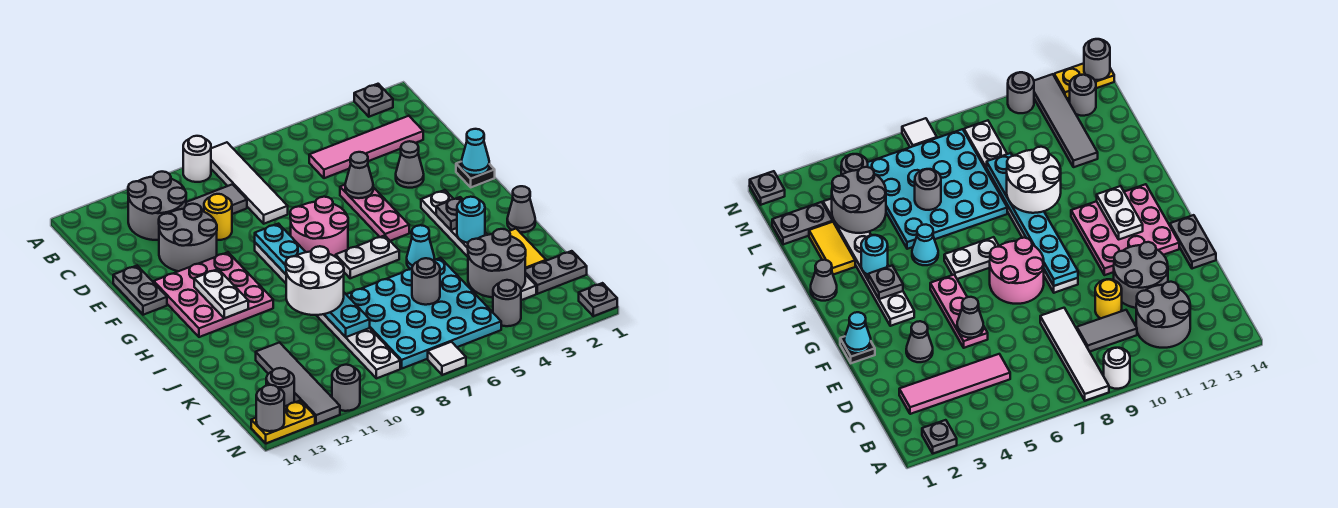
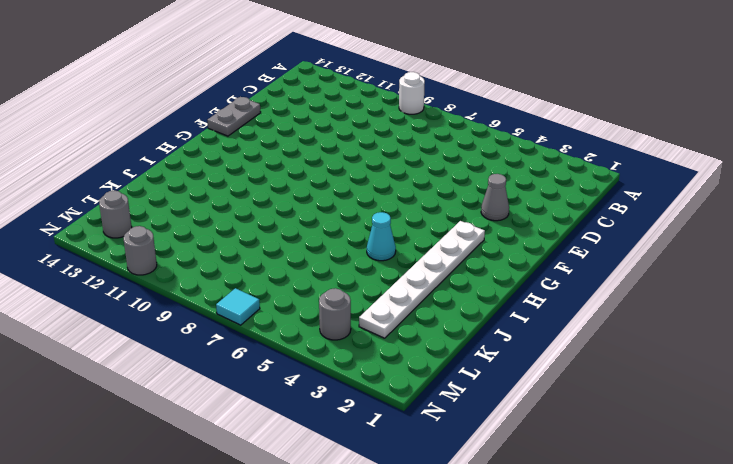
cyan 1x1 tile [216,288,260,325] -> white 1x1 tile [428,342,466,375]
none -> grey 1x1 plate [354,84,393,117]
none -> white 1x4 tile [211,142,288,224]
none -> grey 2x2 round brick [128,172,186,240]
none -> pink 1x4 tile [309,116,423,178]

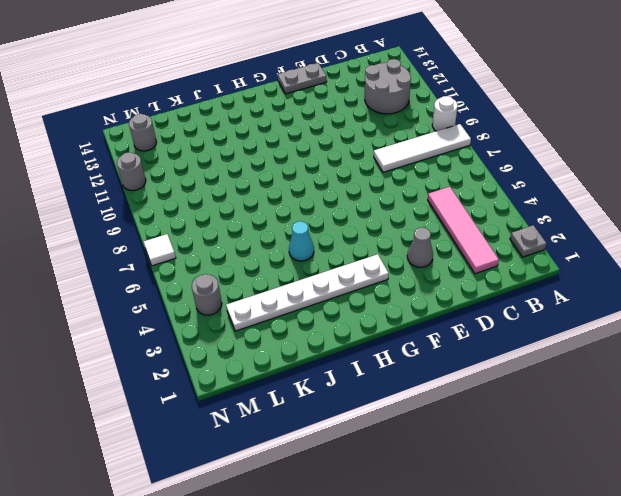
none -> grey 1x2 tile [186,184,247,214]
none -> yellow 1x1 round brick [204,194,232,240]
none -> grey 2x2 round brick [159,204,217,271]
none -> pink 1x3 plate [340,185,409,241]

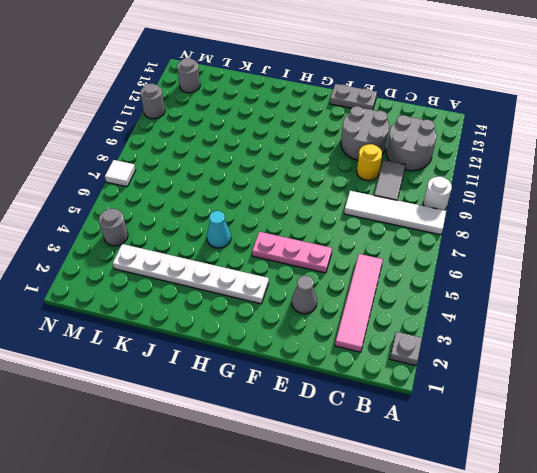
none -> black 1x1 plate [456,162,495,187]
none -> pink 2x2 round brick [290,197,348,257]
none -> white 1x8 plate [255,243,400,378]
none -> pink 3x3 plate [154,252,273,337]

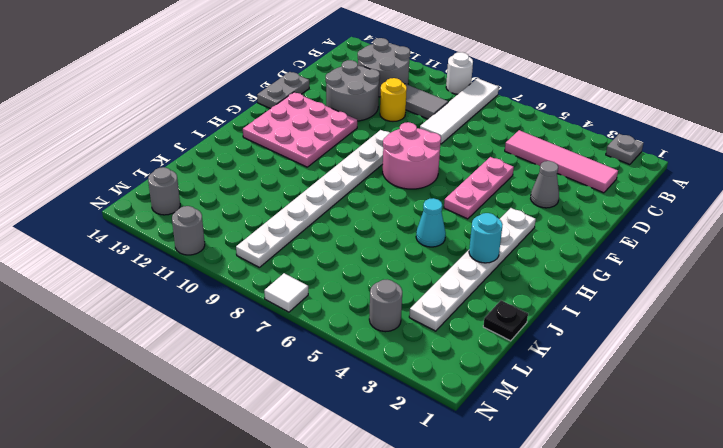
black 1x1 plate [483,300,528,341] -> black 1x1 plate moved to [456,162,495,187]
none -> white 1x2 plate [336,235,399,278]
none -> grey 1x1 cone [507,186,535,233]
none -> yellow 1x2 tile [509,229,546,269]
none -> cyan 4x4 plate [346,258,501,368]

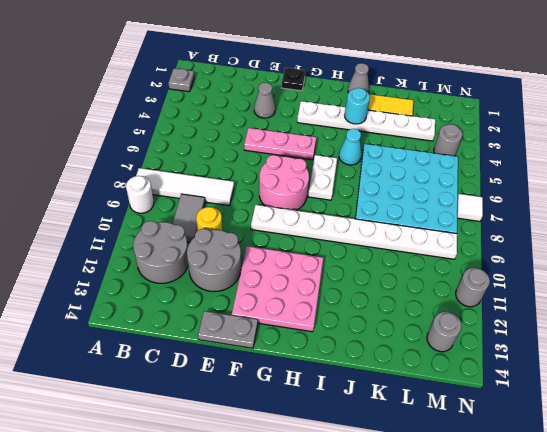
none -> pink 1x4 tile [309,116,423,178]
none -> grey 1x4 tile [256,343,340,424]
none -> grey 1x2 plate [525,251,587,294]
none -> grey 1x1 plate [579,283,617,316]

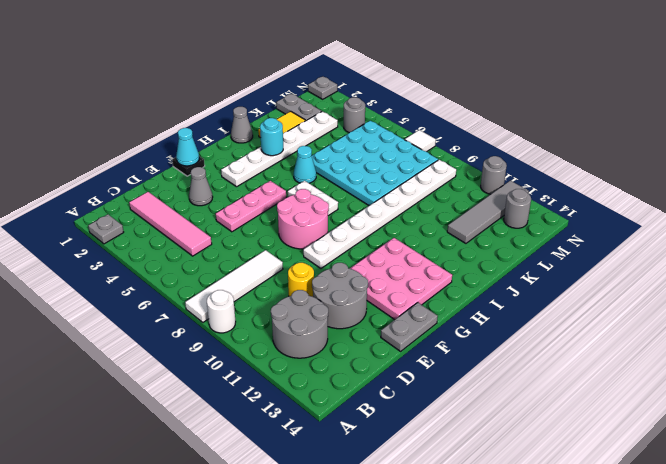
none -> grey 1x2 tile [186,184,247,214]
none -> yellow 1x2 plate [251,401,315,443]
none -> grey 1x1 cone [345,152,373,198]
none -> cyan 1x6 plate [255,224,370,337]

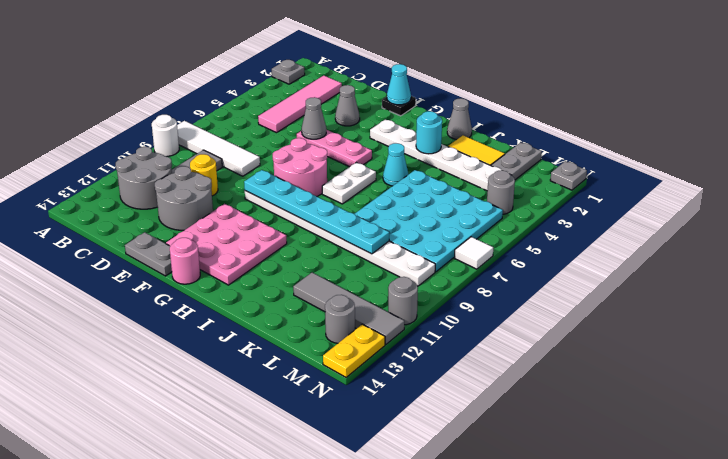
pink 1x1 round brick [170,238,200,284] -> none
none -> white 1x2 plate [194,269,248,318]
none -> grey 1x1 plate [436,197,463,230]
none -> grey 2x2 round brick [468,229,526,297]
none -> grey 1x1 round brick [412,258,440,305]

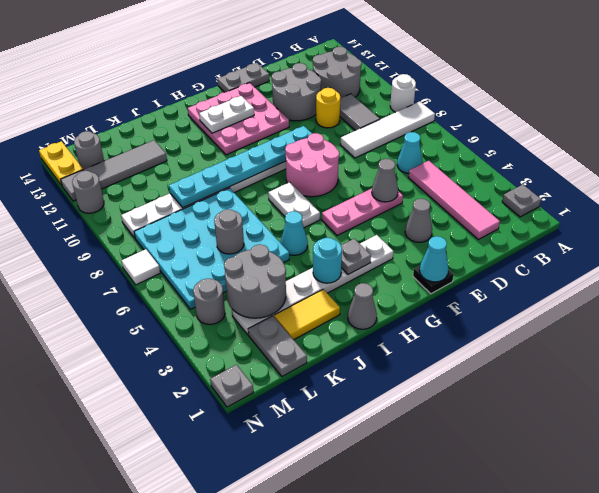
cyan 1x1 cone [397,132,423,174] -> none
none -> grey 1x1 round brick [256,385,284,431]
none -> white 2x2 round brick [286,246,344,315]

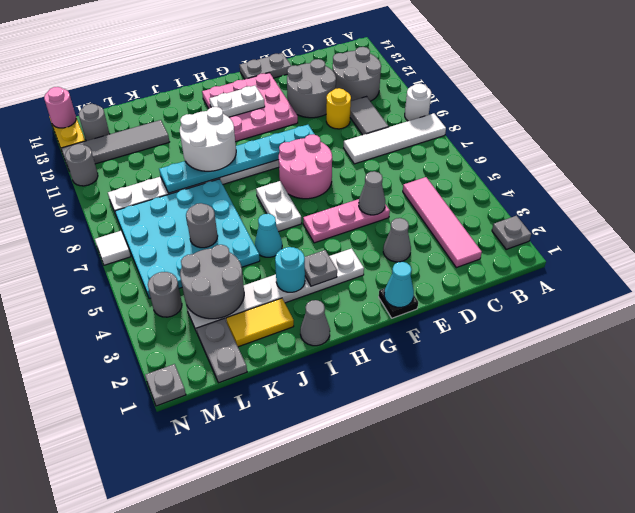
pink 1x1 round brick [44,87,76,128] -> grey 1x1 round brick [256,385,284,431]

